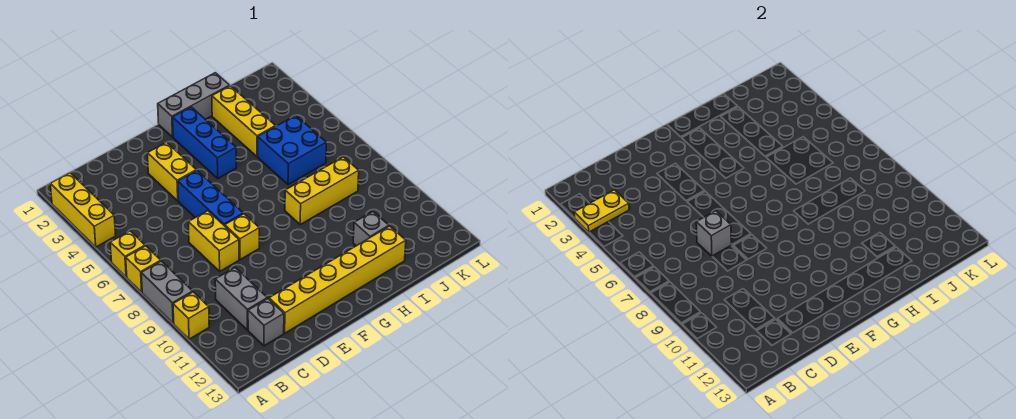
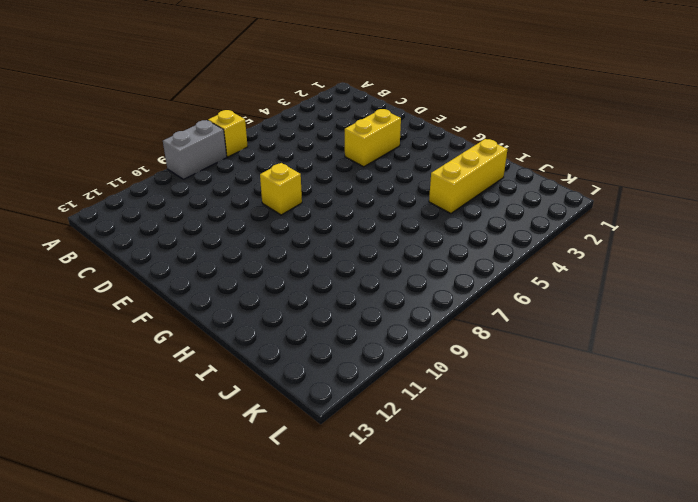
none -> yellow 1x3 brick [50,173,116,247]
none -> yellow 1x1 brick [110,231,145,277]
none -> yellow 1x1 brick [173,292,209,339]

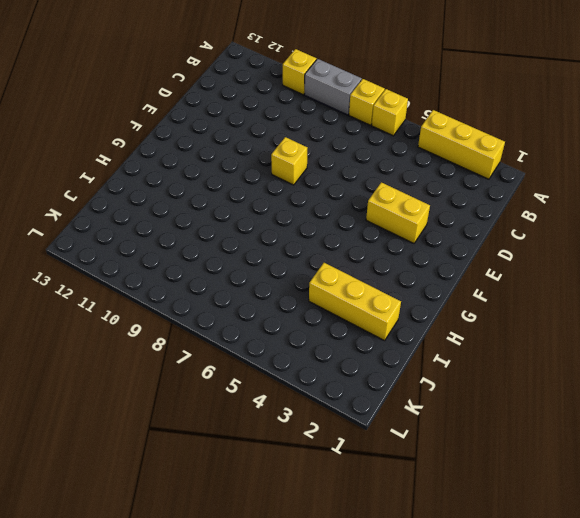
none -> grey 1x2 brick [215,268,267,330]
none -> grey 1x1 brick [248,299,284,346]
none -> yellow 1x2 brick [188,211,239,271]

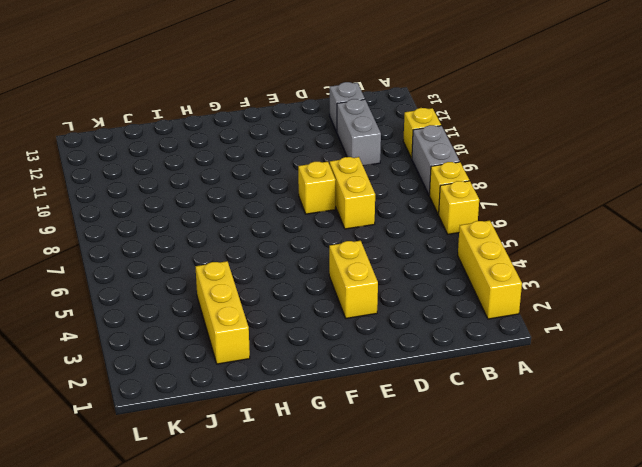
none -> yellow 1x6 brick [269,226,406,333]
none -> blue 1x3 brick [178,170,243,226]
none -> grey 1x3 brick [158,73,230,137]

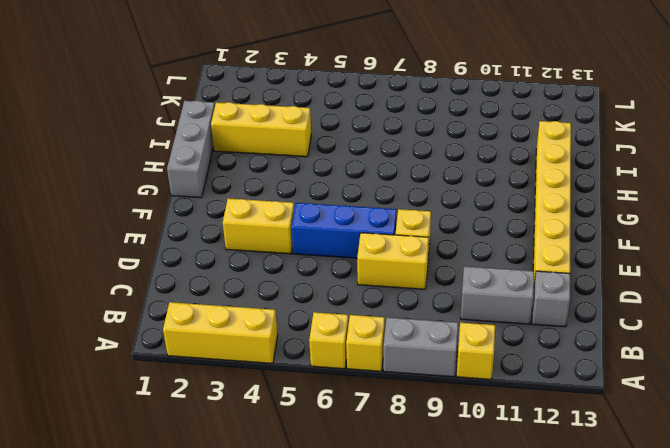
none -> blue 1x3 brick [173,107,236,178]
none -> yellow 1x3 brick [285,157,359,224]
none -> blue 2x2 brick [258,115,326,184]

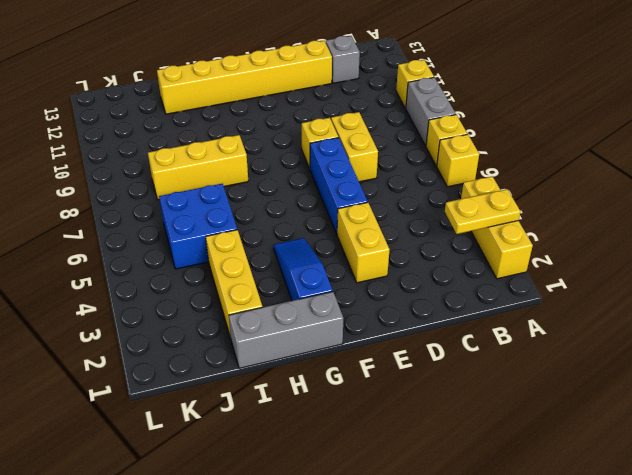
blue 1x3 slope [274,238,333,301] -> blue 1x3 brick [173,107,236,178]
none -> grey 1x2 brick [215,268,267,330]
none -> grey 1x1 brick [353,212,389,246]
none -> grey 1x1 brick [696,211,731,256]

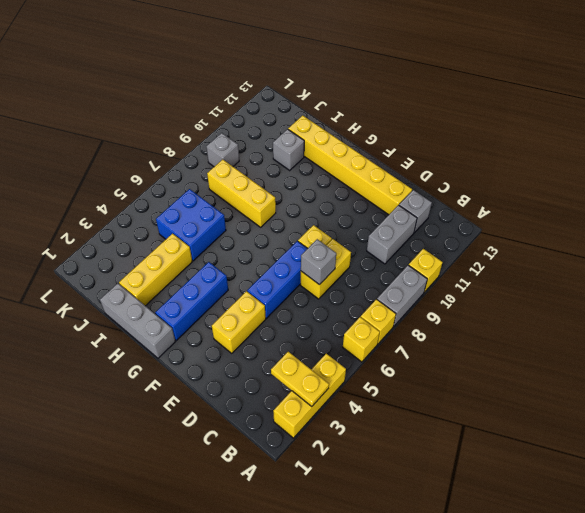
grey 1x1 brick [206,133,239,167] -> none

